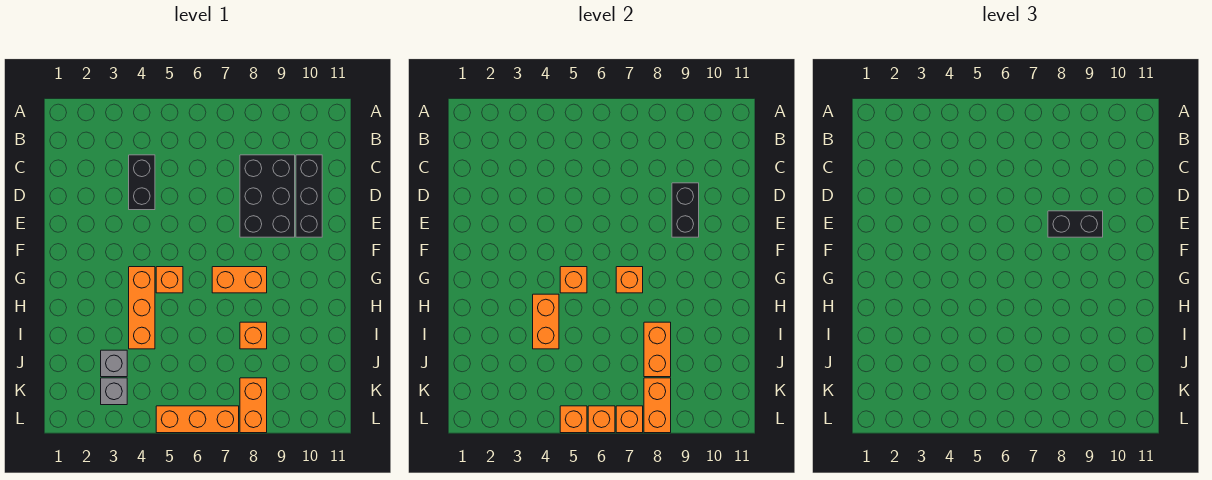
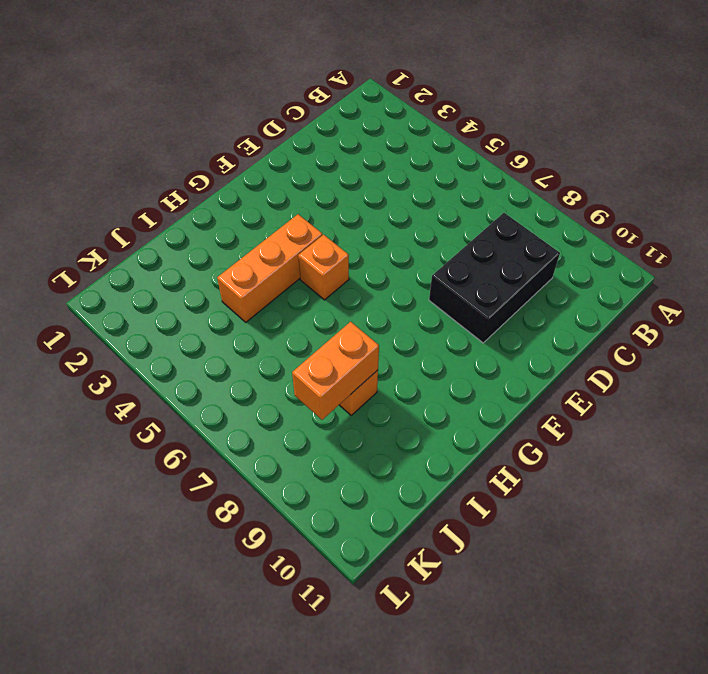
none -> black 1x2 brick [129,155,155,210]
none -> black 1x3 brick [296,155,322,237]
none -> orange 1x2 brick [212,267,267,293]

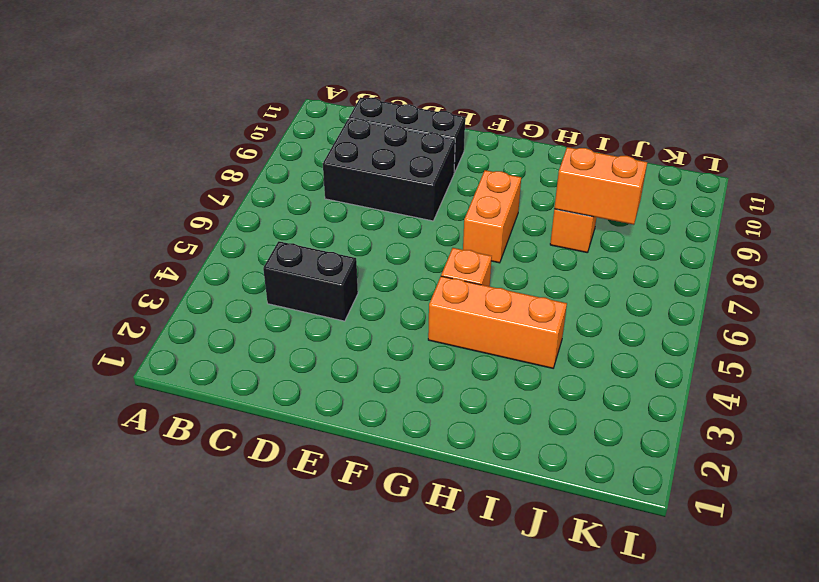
none -> grey 1x1 brick [101,350,127,377]
none -> grey 1x1 brick [101,378,127,405]
none -> orange 1x2 brick [240,378,267,433]

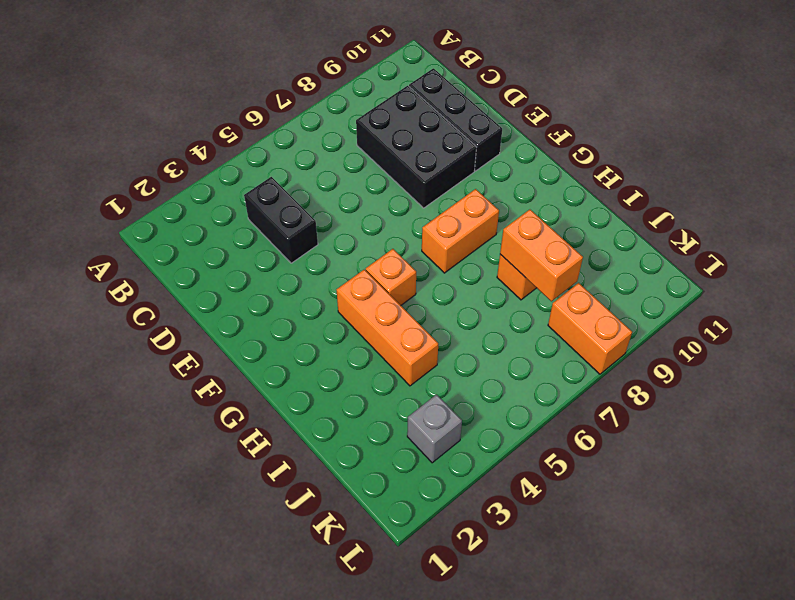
none -> grey 1x1 brick [101,350,127,377]
none -> orange 1x3 brick [156,406,239,433]
none -> black 1x2 brick [672,183,699,237]

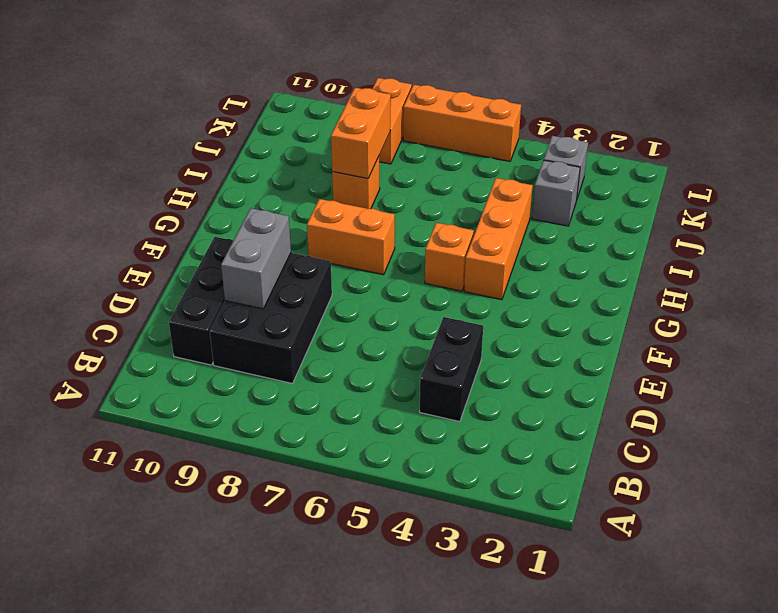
grey 1x2 brick [221,208,291,309] -> black 1x2 brick [672,183,699,237]
none -> orange 1x1 brick [560,267,587,293]
none -> orange 1x1 brick [616,267,643,293]
none -> orange 1x2 brick [533,294,559,349]

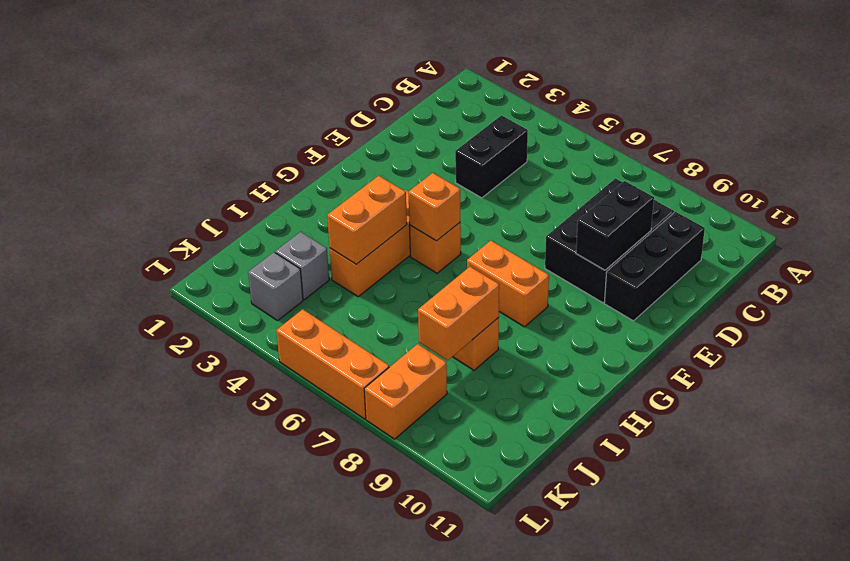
none -> orange 1x1 brick [616,267,643,293]
none -> orange 1x2 brick [644,378,671,433]
none -> orange 1x1 brick [560,406,587,433]

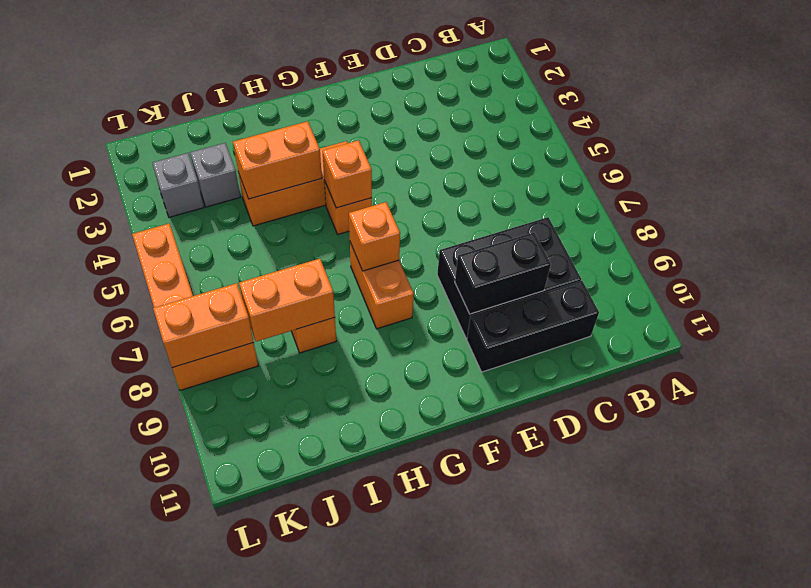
none -> black 1x2 brick [129,155,155,210]
none -> orange 1x1 brick [560,406,587,433]
none -> orange 1x1 brick [588,406,615,433]

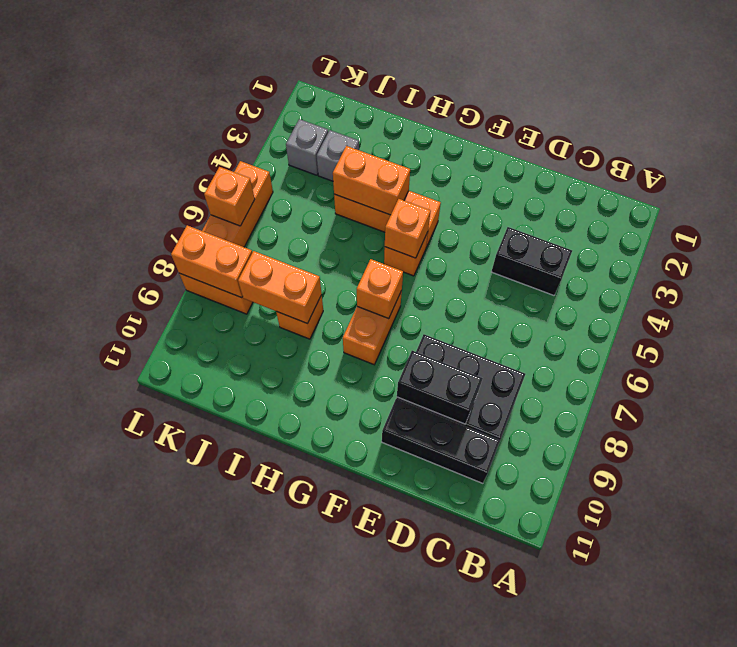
none -> orange 1x1 brick [560,406,587,433]
none -> orange 1x1 brick [616,406,643,433]
none -> black 1x2 brick [1048,211,1103,237]

